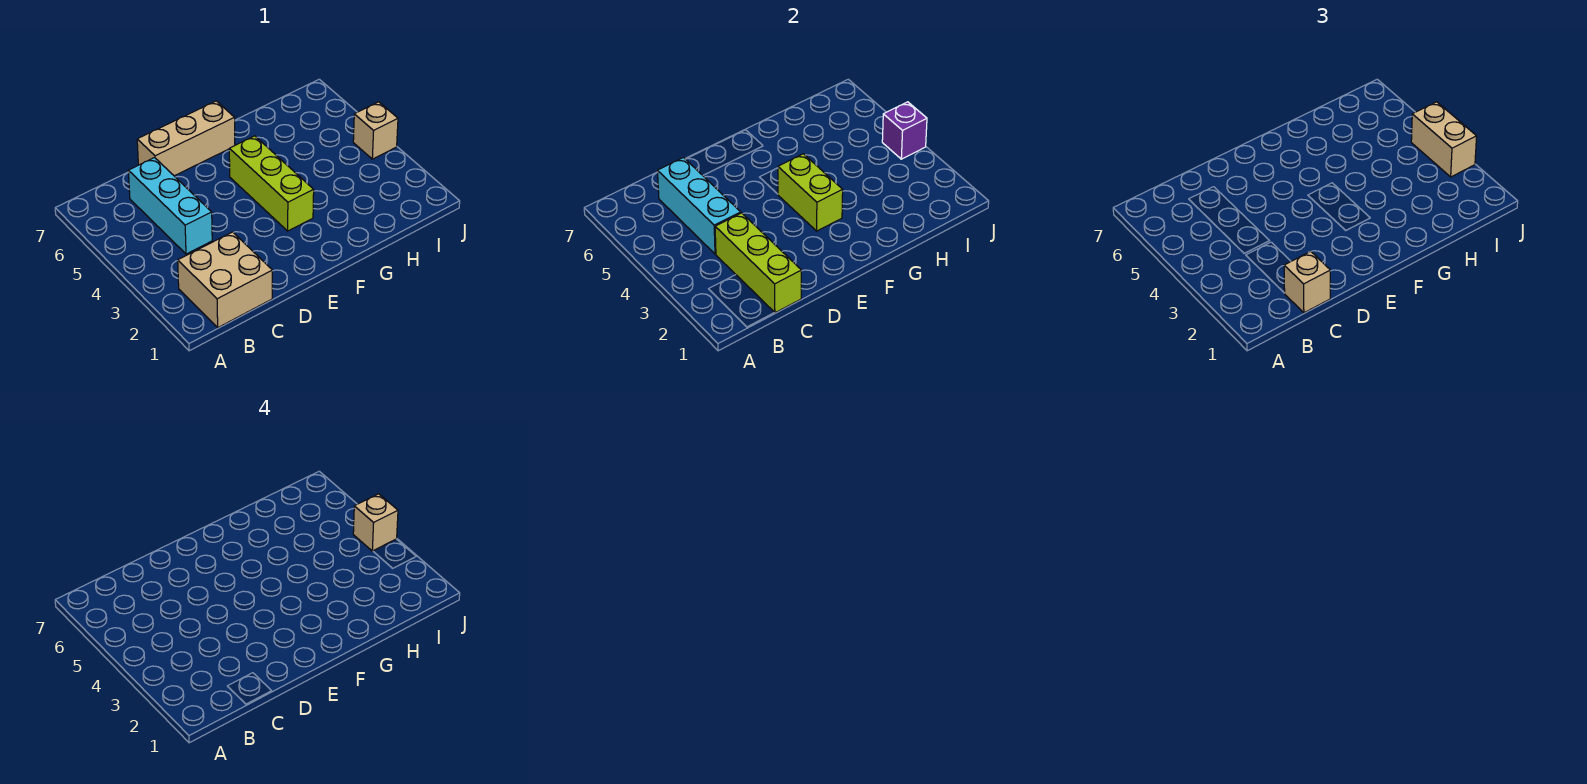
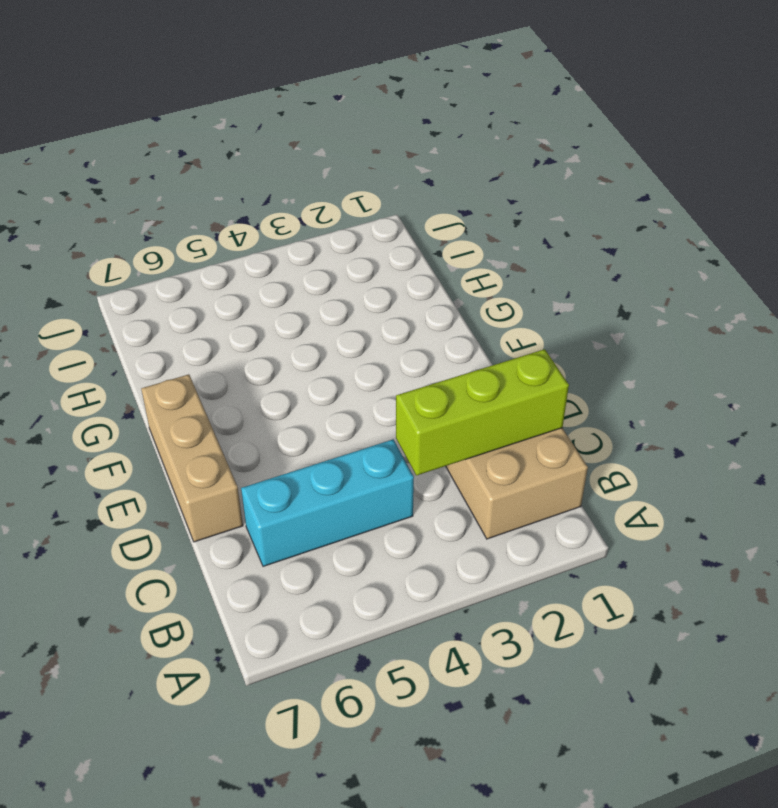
none -> lime 1x3 brick [229,136,314,231]
none -> tan 1x1 brick [353,102,398,159]
none -> cyan 1x3 brick [657,158,741,254]

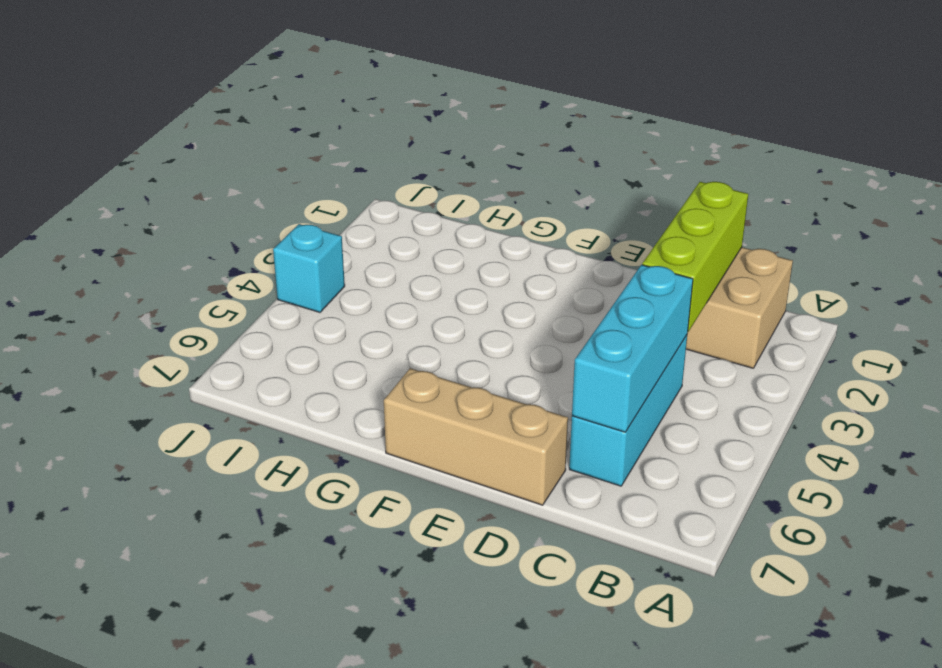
cyan 1x1 brick [273,224,345,312] -> tan 1x1 brick [353,102,398,159]
none -> lime 1x3 brick [229,136,314,231]
none -> lime 1x2 brick [778,154,843,231]
none -> purple 1x1 brick [882,102,927,159]

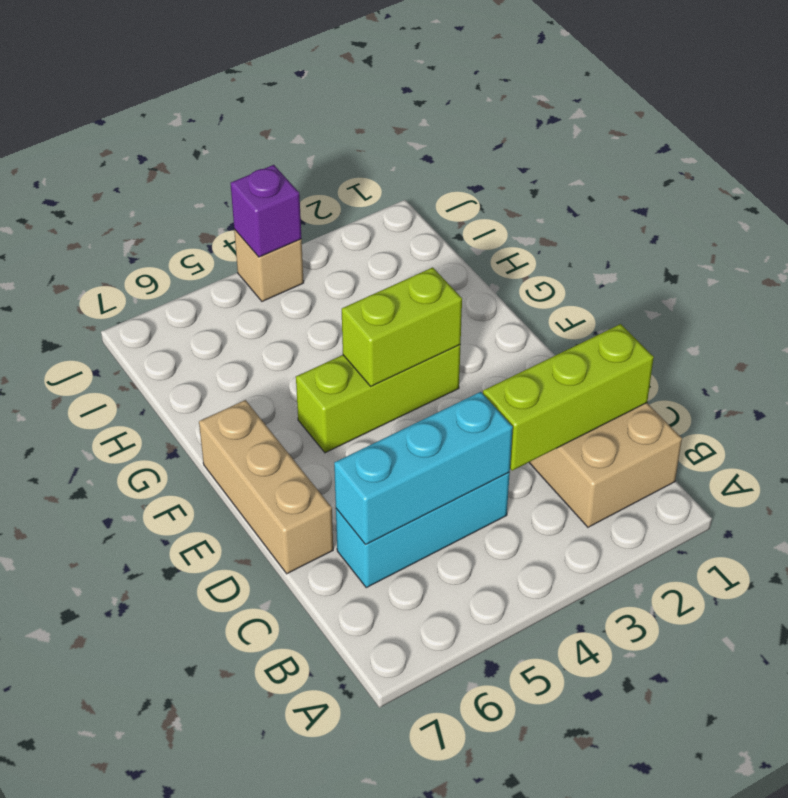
none -> tan 1x1 brick [1284,251,1330,313]
none -> tan 1x2 brick [1411,102,1477,177]
none -> tan 1x1 brick [353,494,398,551]

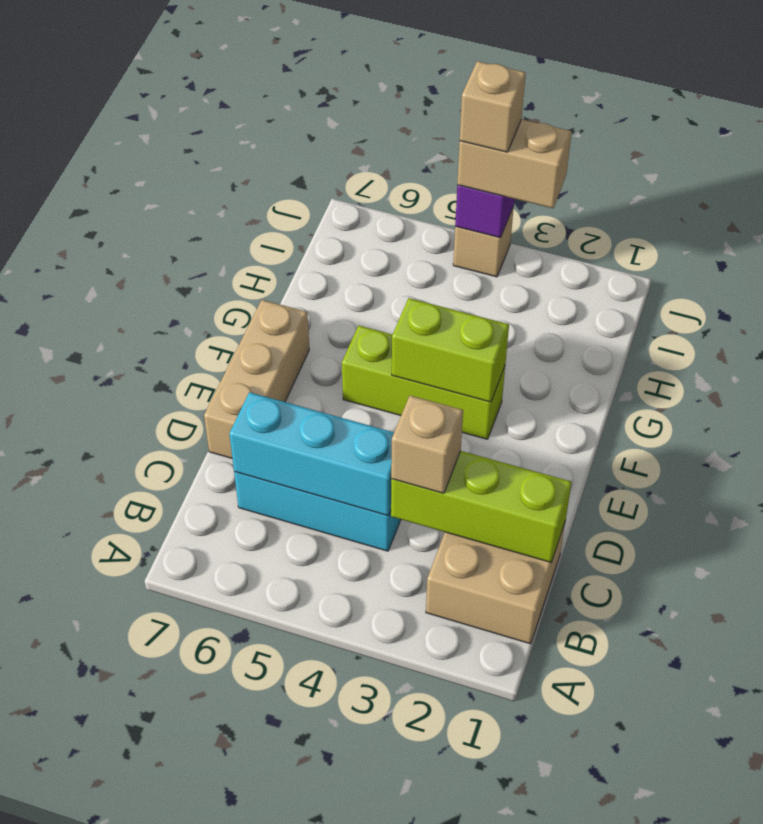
tan 1x1 brick [391,396,463,493] -> tan 1x1 brick moved to [1284,251,1330,313]

